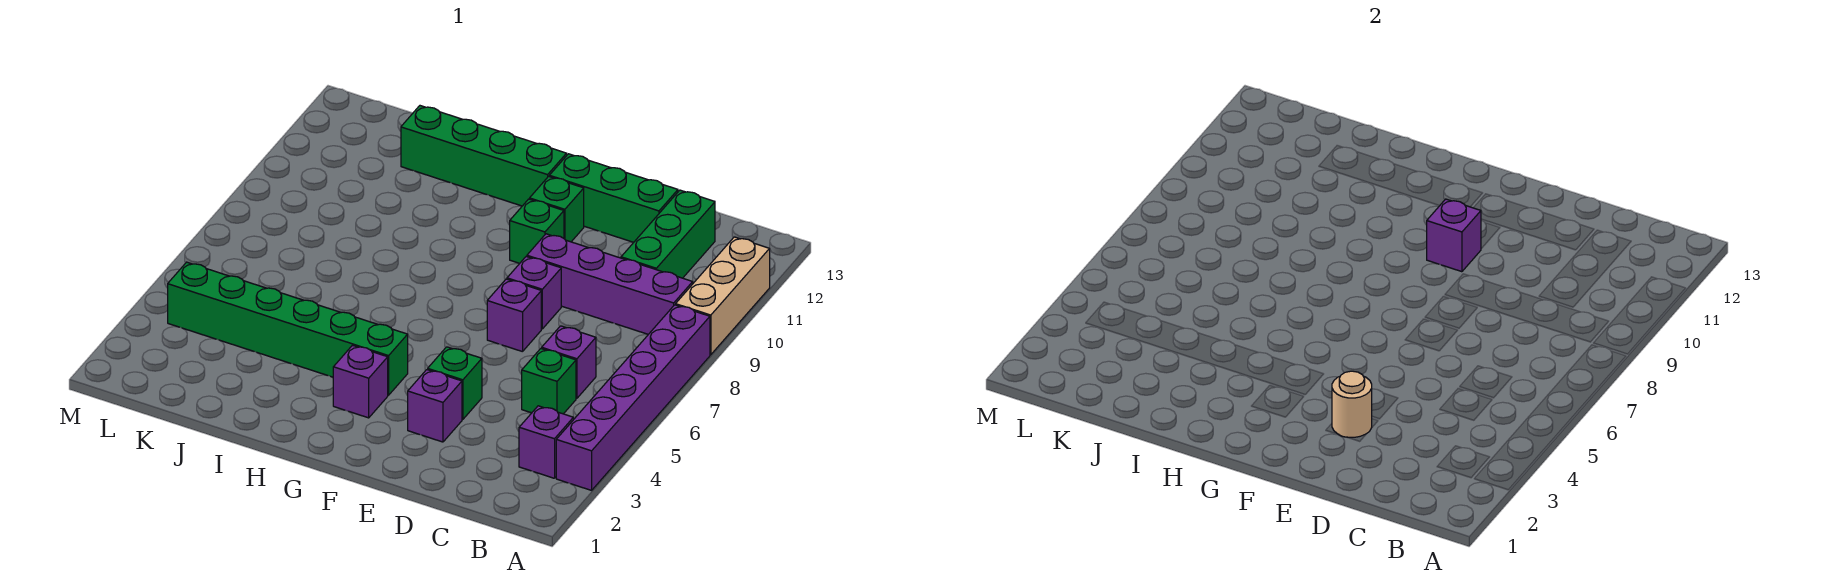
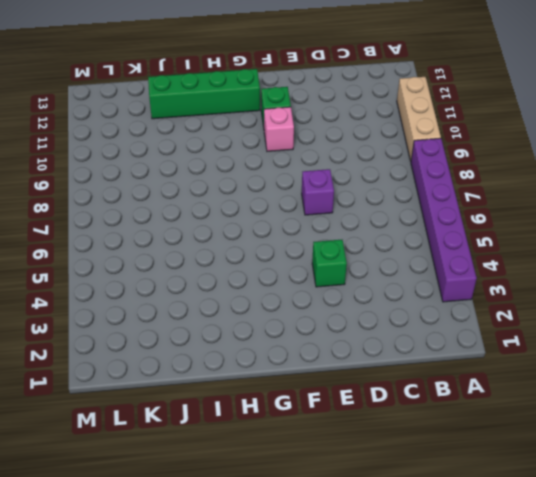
pink 1x1 brick [264,107,294,151] -> green 1x1 brick [510,199,564,263]
none -> purple 1x1 brick [519,406,573,478]
none -> purple 1x4 brick [527,234,693,334]
none -> green 1x1 brick [522,349,576,414]

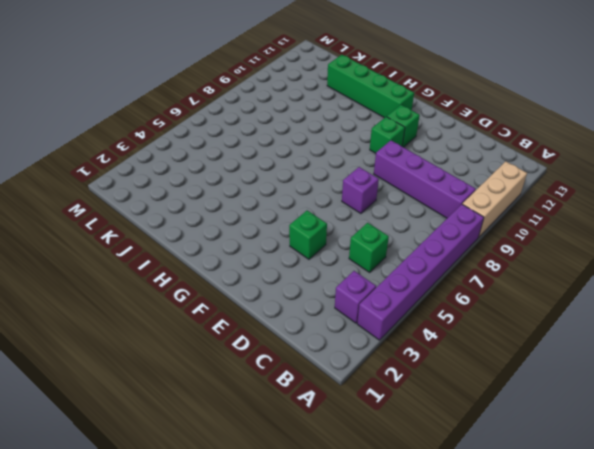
none -> purple 1x1 brick [542,326,596,398]
none -> green 1x3 brick [621,190,715,278]
none -> green 1x3 brick [549,154,678,242]

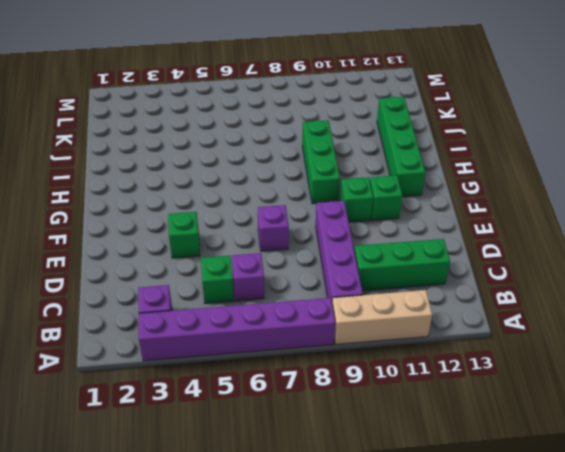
green 1x3 brick [302,120,340,204] -> green 1x3 brick moved to [549,154,678,242]
none -> purple 1x1 brick [408,370,462,442]
none -> purple 1x1 brick [507,257,561,329]
none -> purple 1x1 brick [333,345,388,418]

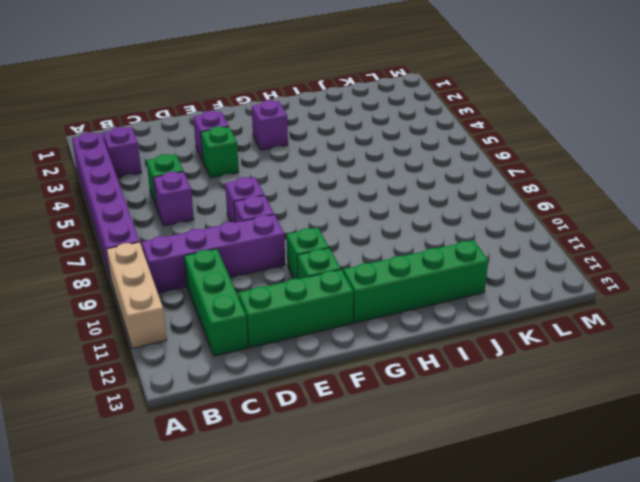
none -> green 1x6 brick [168,262,408,395]
none -> tan 1x1 round brick [1332,371,1372,437]
none -> purple 1x1 brick [1427,199,1481,272]

